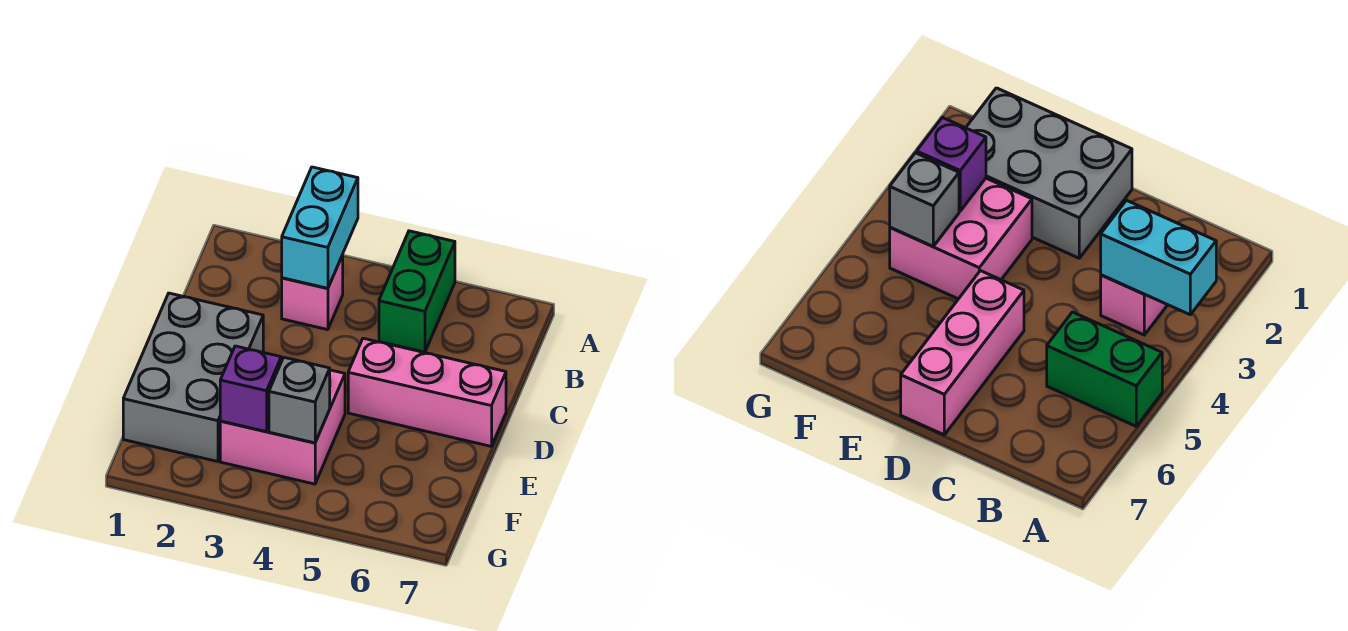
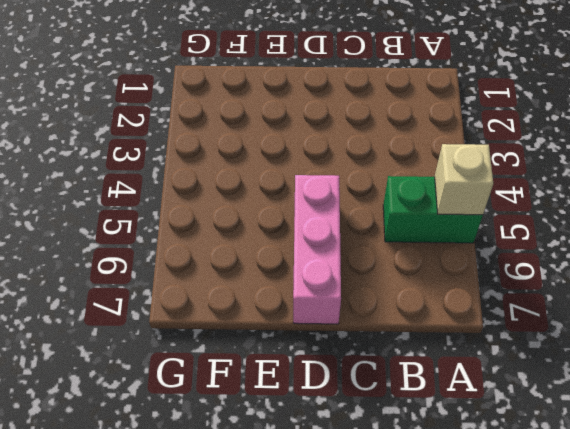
tan 1x1 brick [435,144,493,215] -> none
none -> pink 1x1 brick [282,255,343,330]
none -> grey 2x3 brick [123,293,263,462]

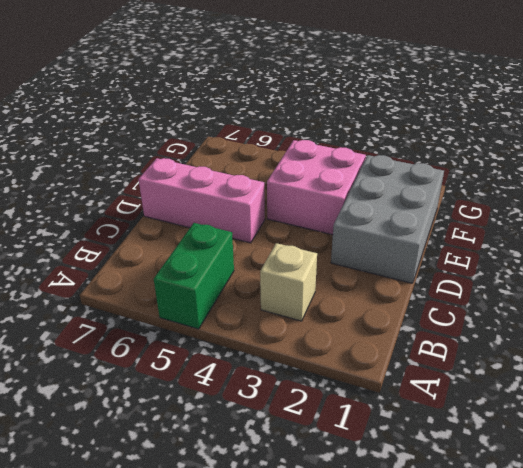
tan 1x1 brick [260,243,317,321] -> pink 1x1 brick [282,255,343,330]
none -> cyan 1x2 brick [282,167,358,288]
none -> purple 1x1 brick [220,346,281,432]

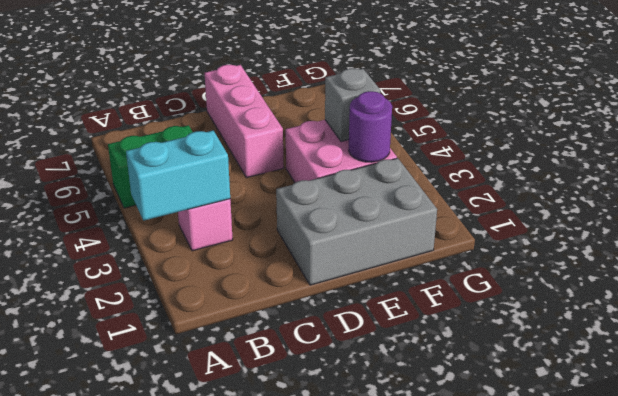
purple 1x1 round brick [349,91,392,162] -> purple 1x1 brick [220,346,281,432]

